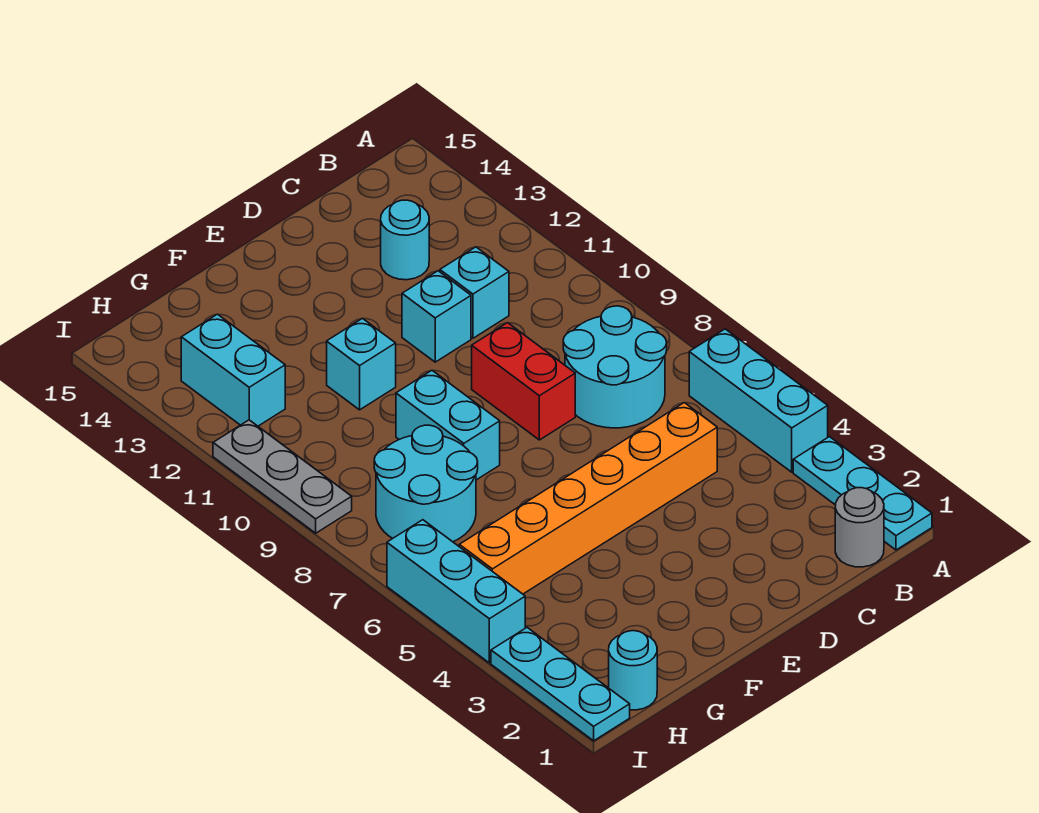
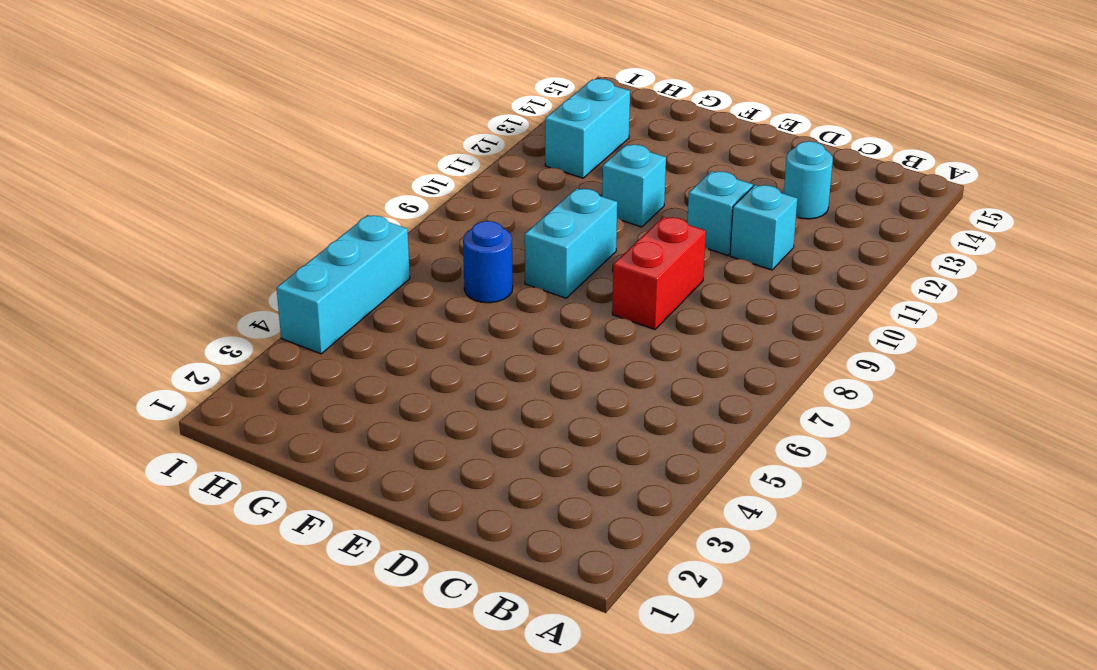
blue 1x1 round brick [463,221,513,303] -> cyan 2x2 round brick [374,425,478,542]
none -> cyan 1x3 plate [793,437,932,550]
none -> cyan 1x3 brick [689,329,828,472]
none -> grey 1x1 round brick [835,488,884,567]

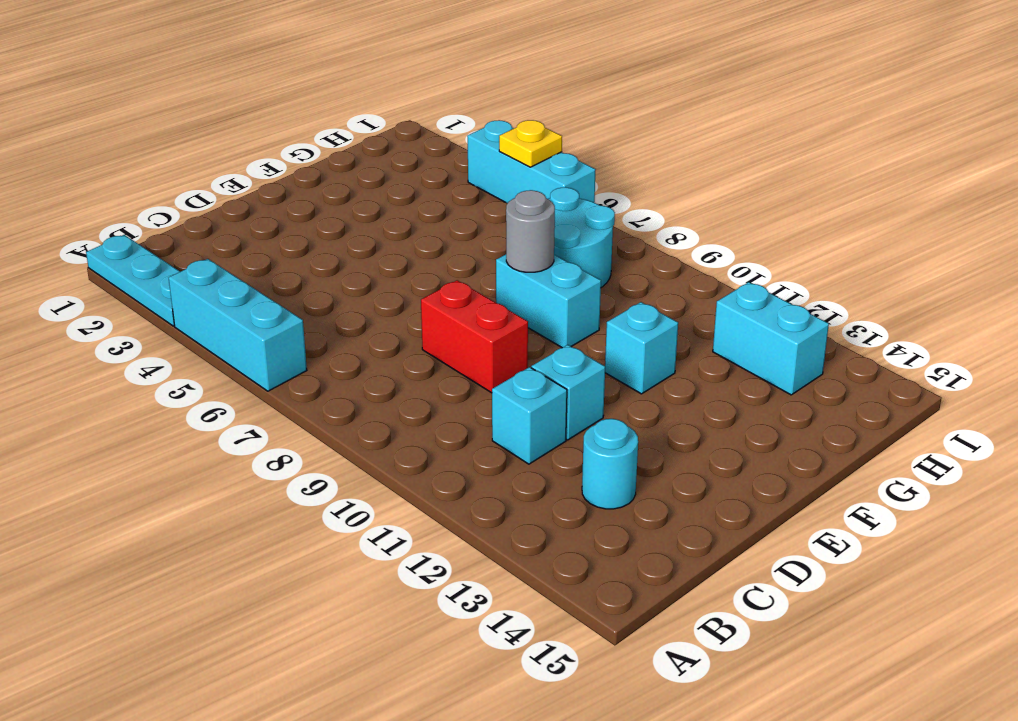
grey 1x1 round brick [506,190,555,272] -> grey 1x1 round brick moved to [835,488,884,567]
yellow 1x1 plate [499,120,562,167] -> none
none -> cyan 2x2 round brick [563,306,667,428]
none -> orange 1x6 brick [459,403,717,594]
none -> cyan 1x1 round brick [609,631,657,710]

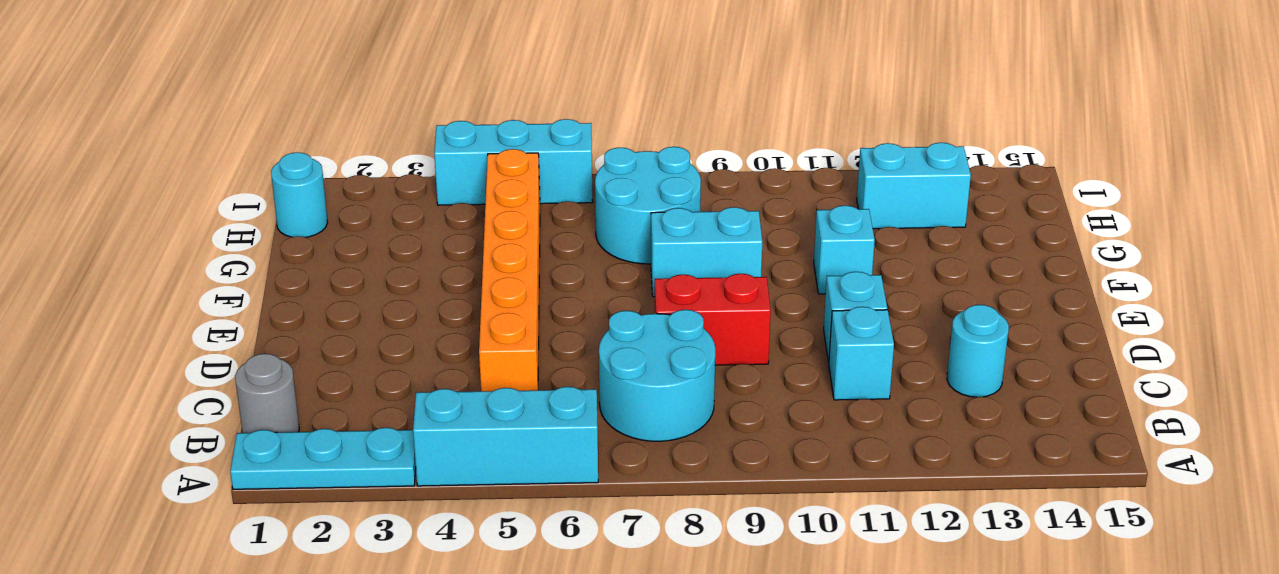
none -> cyan 1x3 plate [491,628,630,741]
none -> grey 1x3 plate [213,420,352,533]

